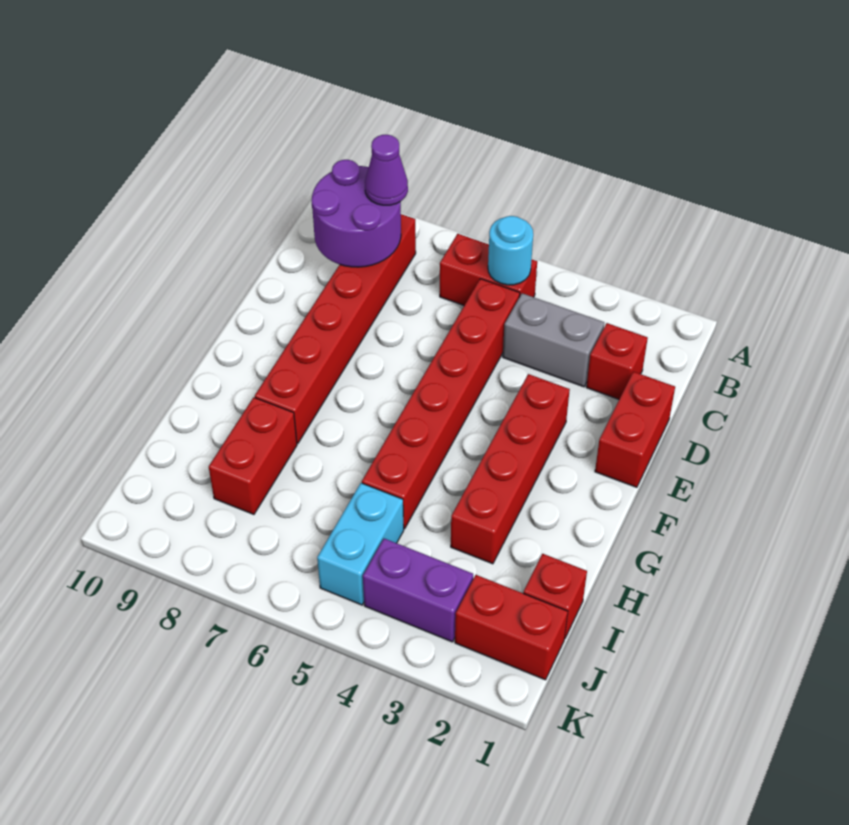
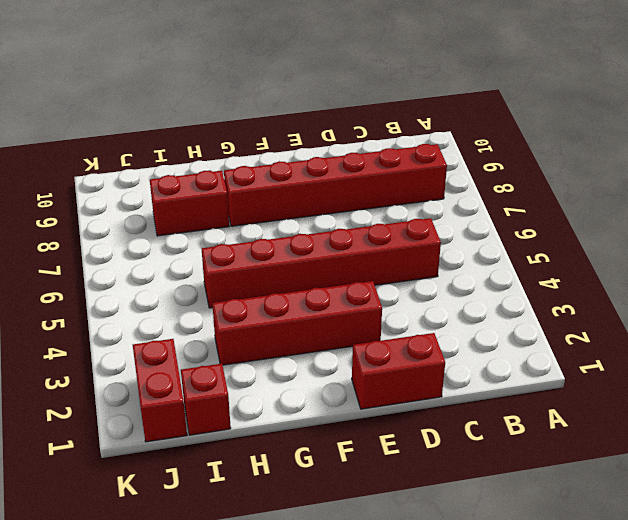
none -> red 1x2 brick [440,234,537,305]
none -> red 1x1 brick [586,323,648,399]
none -> grey 1x2 brick [503,293,604,387]

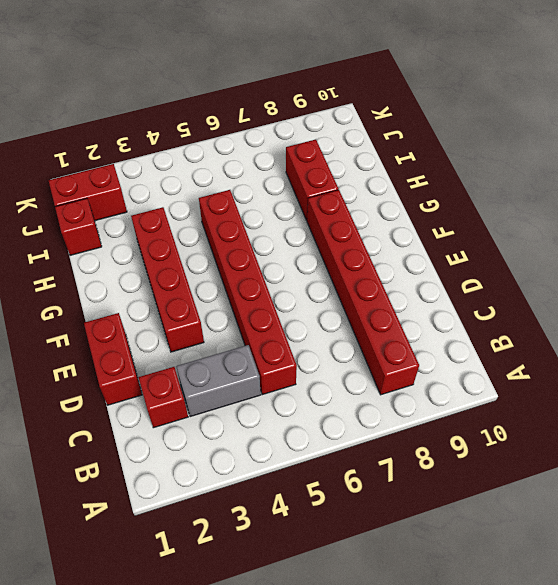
none -> red 1x2 brick [440,234,537,305]
none -> cyan 1x2 brick [317,483,404,605]
none -> purple 1x2 brick [363,539,473,642]

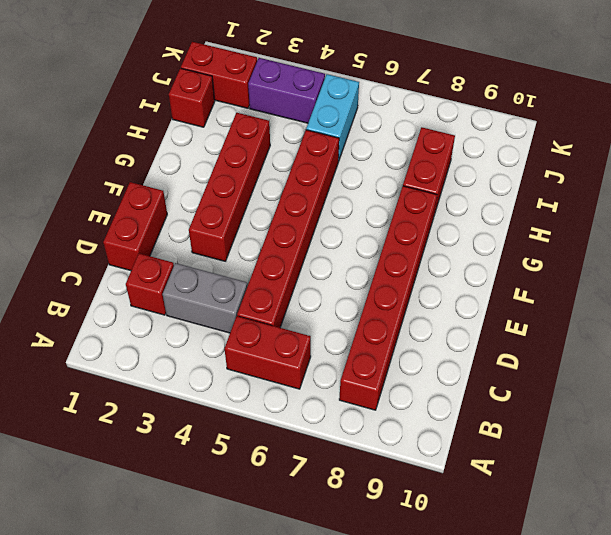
none -> cyan 1x1 round brick [488,216,533,285]
none -> purple 2x2 round brick [311,160,401,267]
none -> purple 1x1 cone [365,135,408,205]

